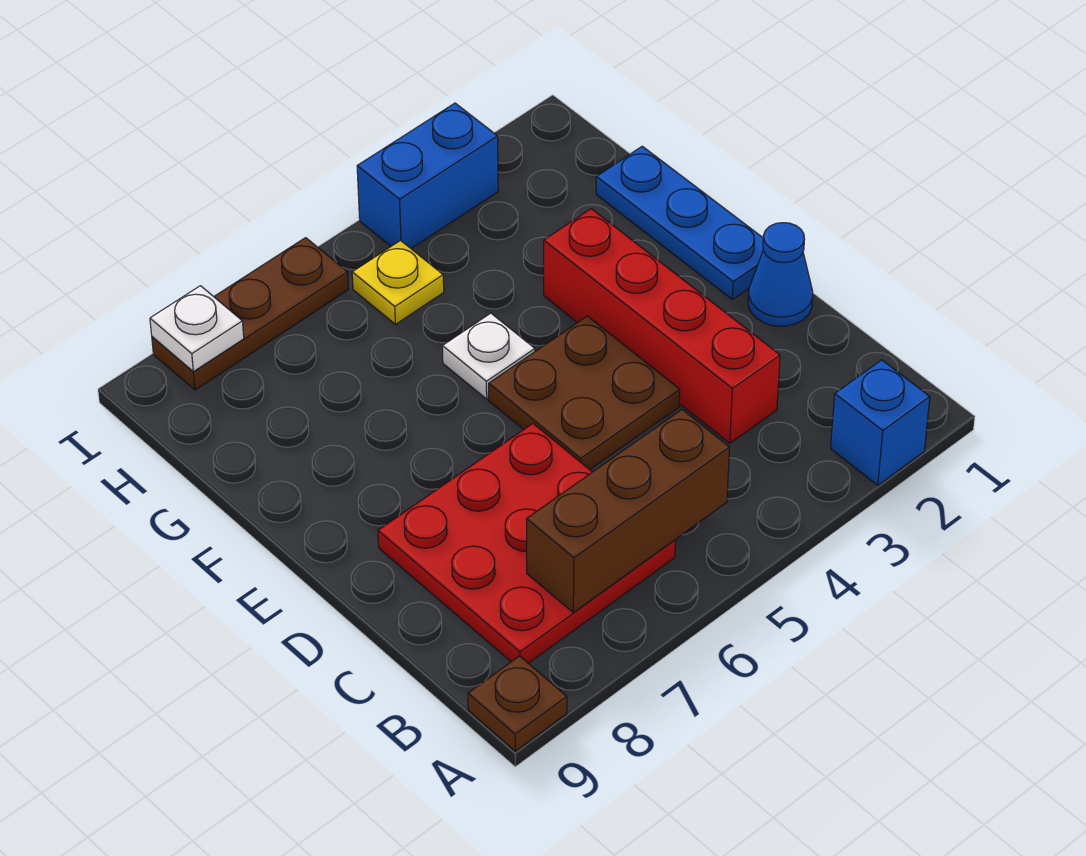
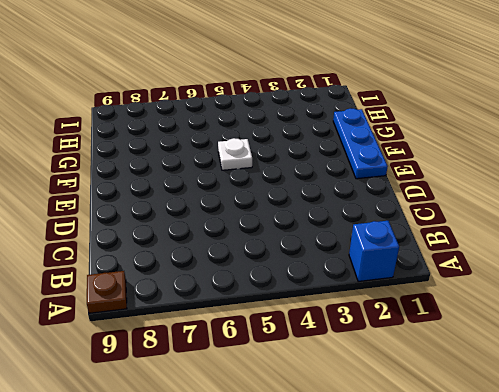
none -> red 3x3 plate [378,424,676,663]
none -> red 1x4 brick [544,209,780,443]
none -> blue 1x1 cone [748,223,813,326]

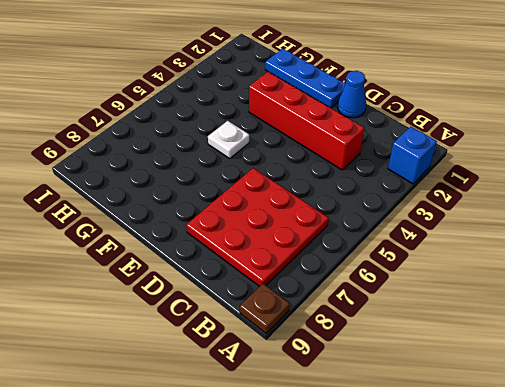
none -> brown 2x2 plate [489,316,680,469]
none -> yellow 1x1 plate [352,241,444,324]
none -> blue 1x2 brick [357,103,498,248]

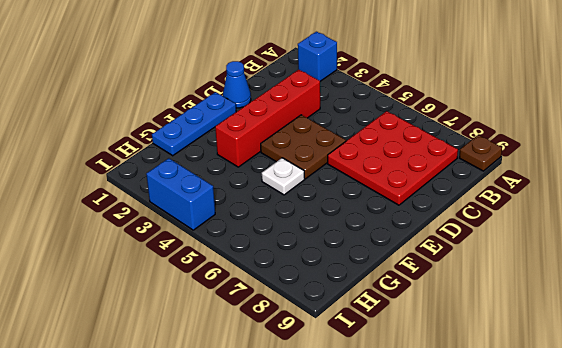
none -> yellow 1x1 plate [352,241,444,324]
none -> brown 1x3 plate [152,238,348,390]
none -> brown 1x3 brick [527,410,729,613]

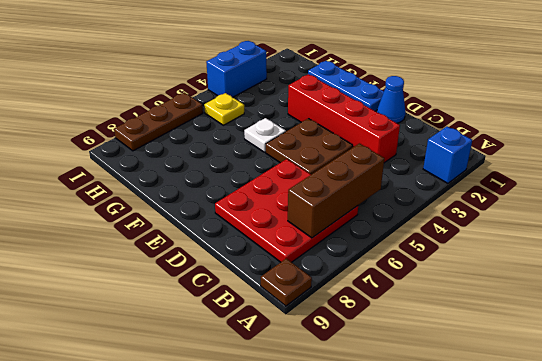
none -> white 1x1 plate [150,286,244,372]

